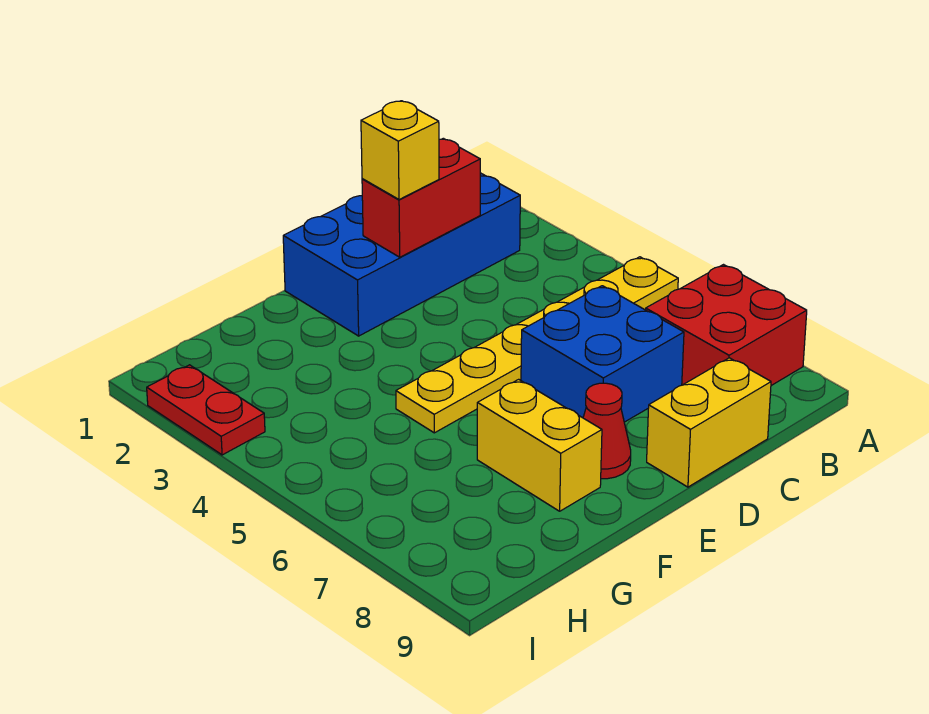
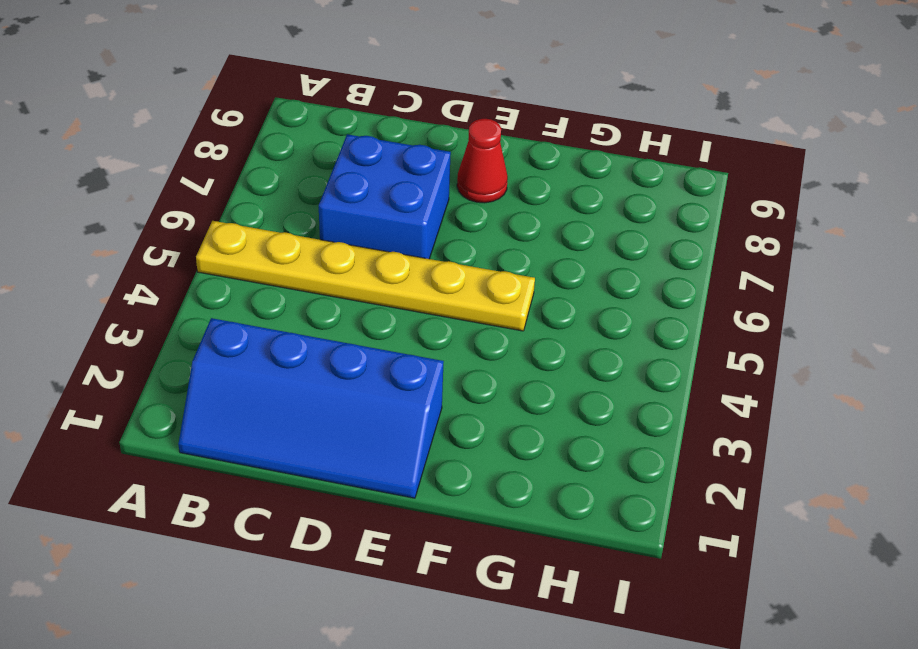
blue 2x4 slope [178,318,444,498] -> blue 2x4 brick [283,173,520,336]
none -> red 2x2 brick [646,265,807,386]
none -> yellow 1x2 brick [647,358,771,487]

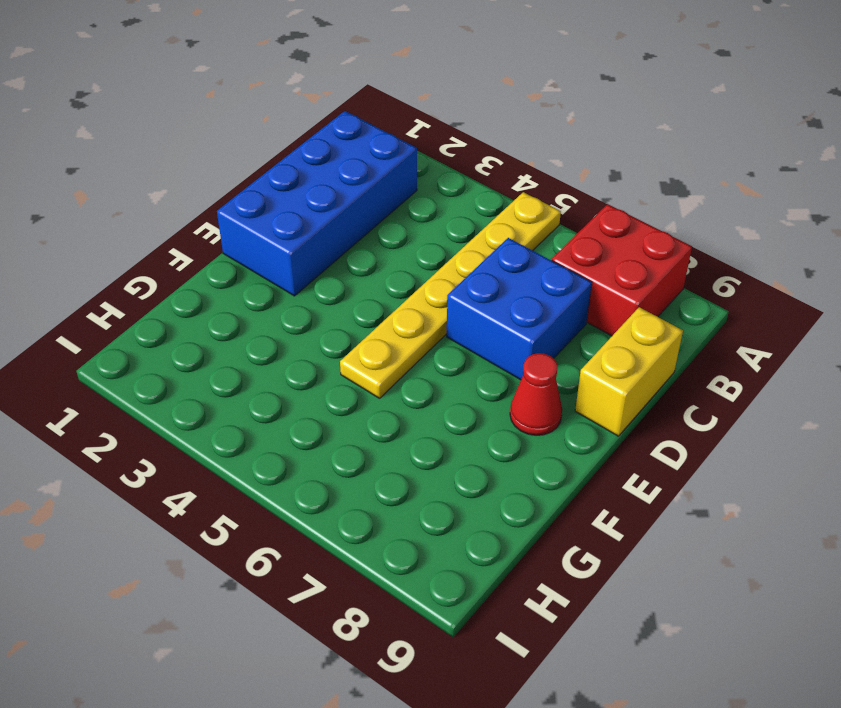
none -> yellow 1x2 brick [477,379,602,511]
none -> red 1x2 plate [147,365,265,455]

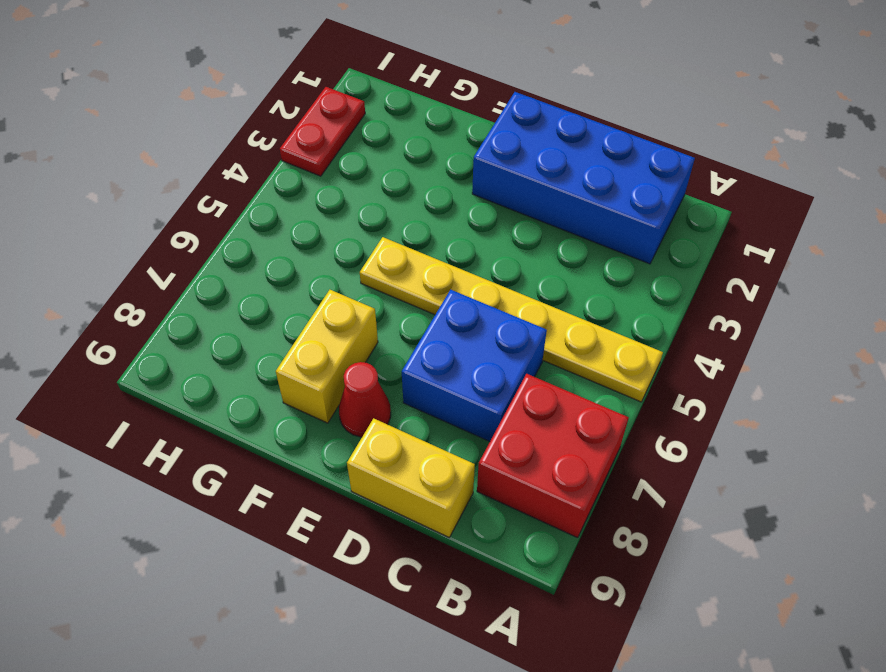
none -> red 1x2 brick [362,138,480,257]
none -> yellow 1x1 brick [361,101,439,200]

